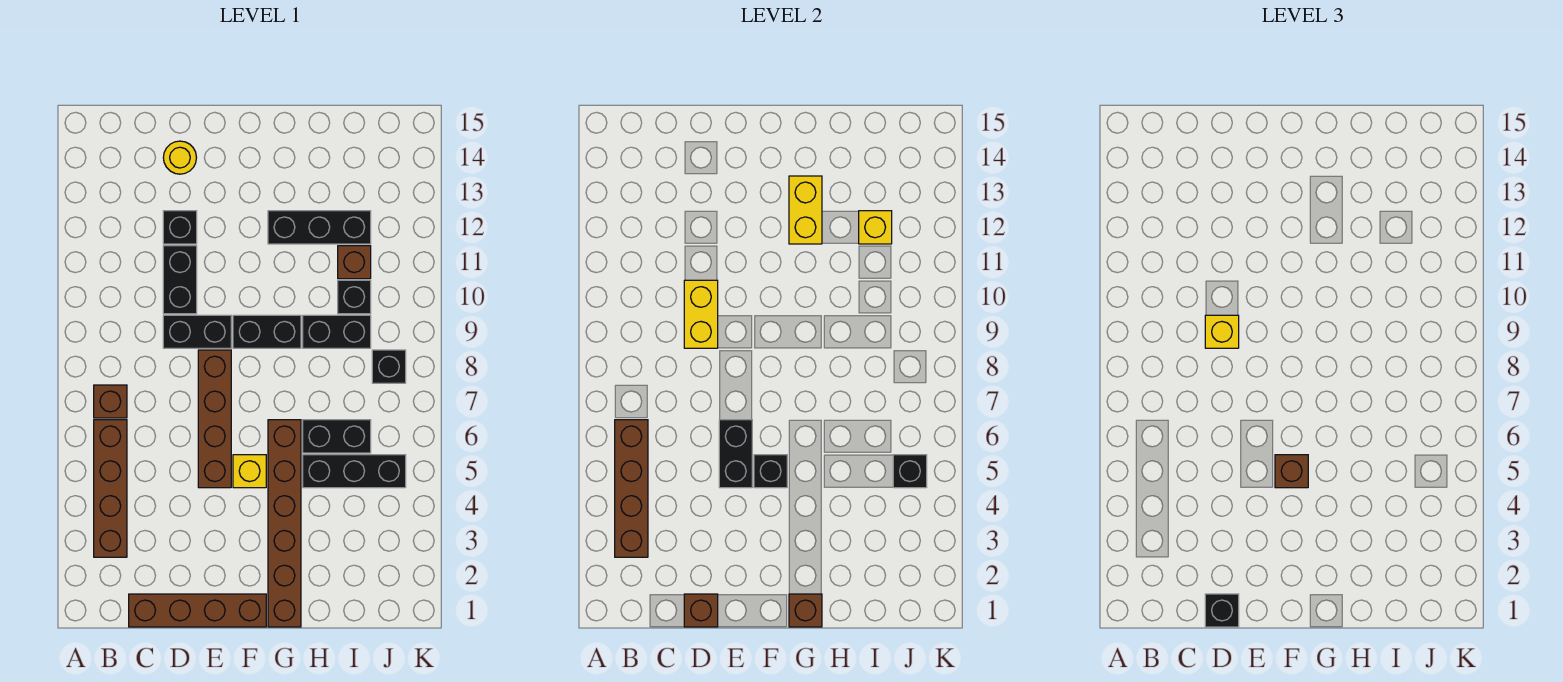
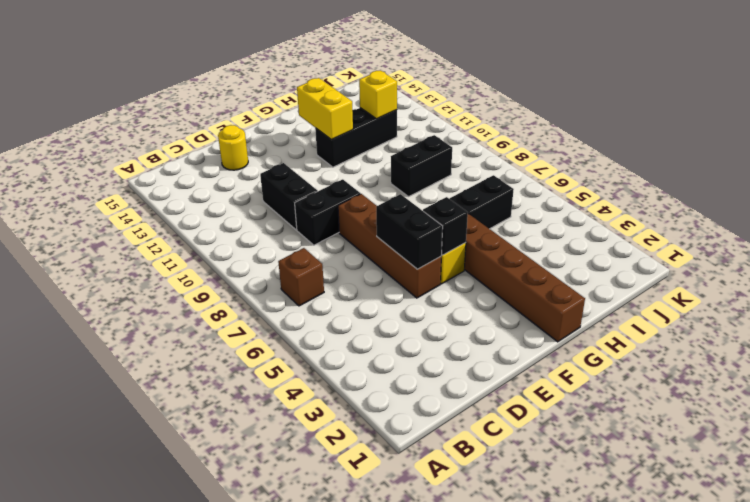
none -> brown 1x4 brick [94,420,127,557]
none -> brown 1x4 brick [129,594,266,627]
none -> black 1x1 brick [163,211,197,244]
none -> black 1x2 brick [233,315,301,348]

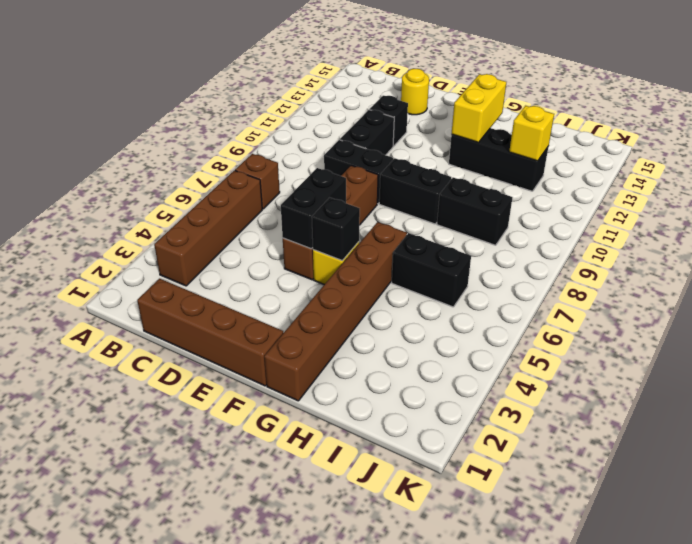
none -> black 1x3 brick [303,455,406,488]
none -> black 1x1 brick [338,280,371,314]
none -> brown 1x1 brick [338,246,371,279]
none -> black 1x1 brick [372,350,406,383]

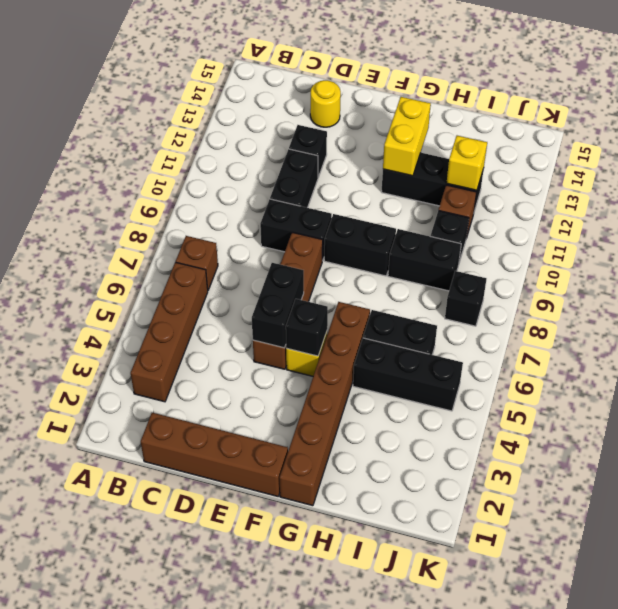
none -> brown 1x4 brick [615,420,648,557]
none -> brown 1x1 brick [684,594,718,627]
none -> yellow 1x2 brick [684,280,718,348]
none -> brown 1x1 brick [789,594,822,627]

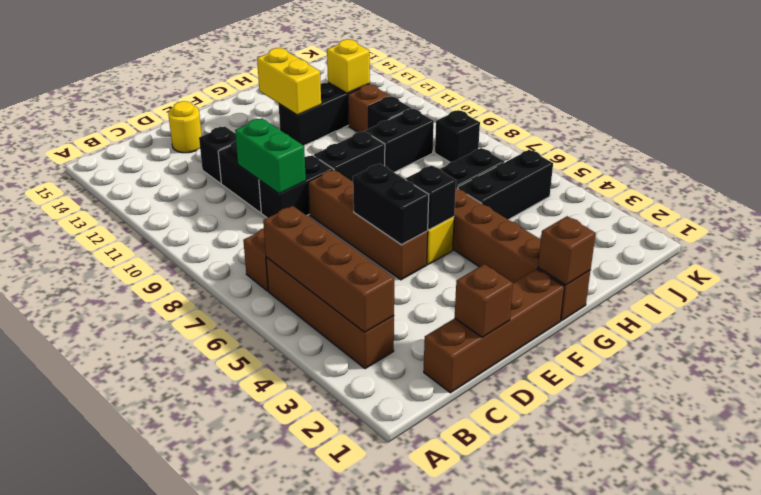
green 1x2 brick [235,119,306,194] -> yellow 1x2 brick [684,280,718,348]
none -> black 1x1 brick [893,455,927,488]
none -> black 1x1 brick [1205,594,1239,627]
none -> yellow 1x1 brick [1205,315,1239,348]
none -> brown 1x1 brick [1275,455,1308,488]

